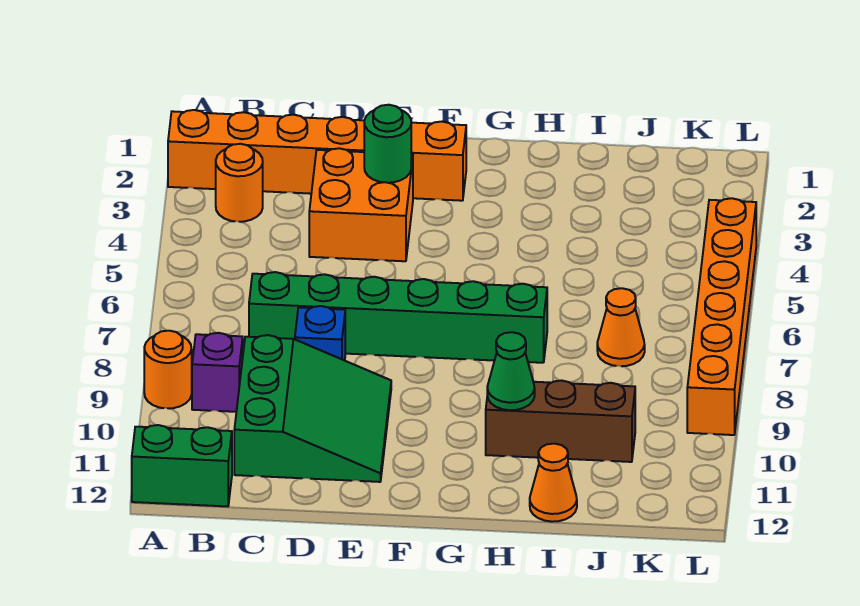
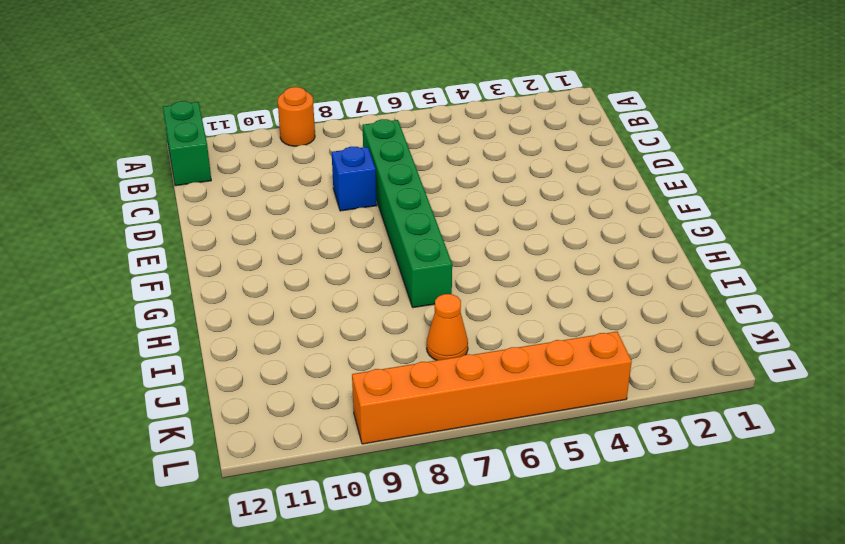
none -> orange 1x6 brick [168,110,466,201]
none -> orange 1x1 round brick [216,144,263,222]
none -> purple 1x1 brick [192,333,243,412]

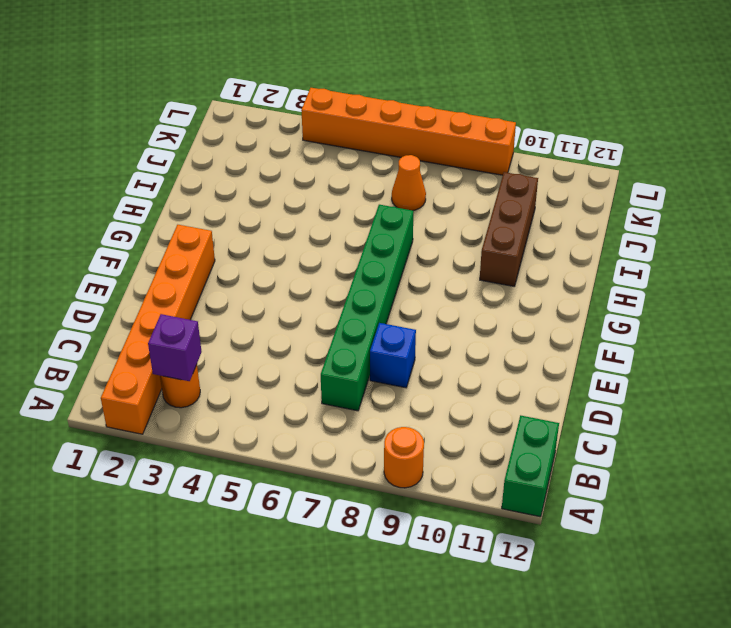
purple 1x1 brick [148,314,202,381] -> purple 1x1 brick moved to [192,333,243,412]
none -> green 3x3 slope [234,335,391,482]
none -> orange 2x2 brick [309,148,413,261]
none -> orange 1x1 cone [530,444,577,522]

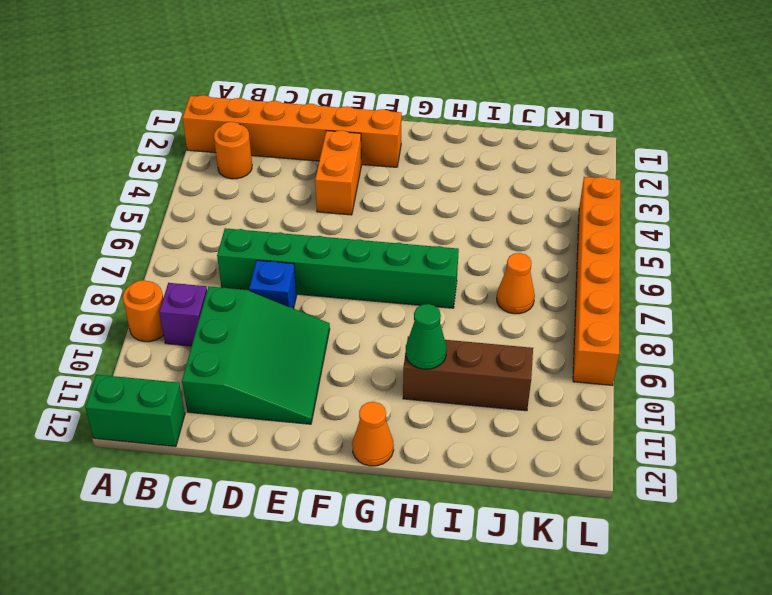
orange 1x2 brick [315,130,361,215] -> orange 2x2 brick [309,148,413,261]
orange 1x1 cone [352,402,394,466] -> orange 1x1 cone moved to [530,444,577,522]
none -> green 1x1 round brick [364,105,411,183]

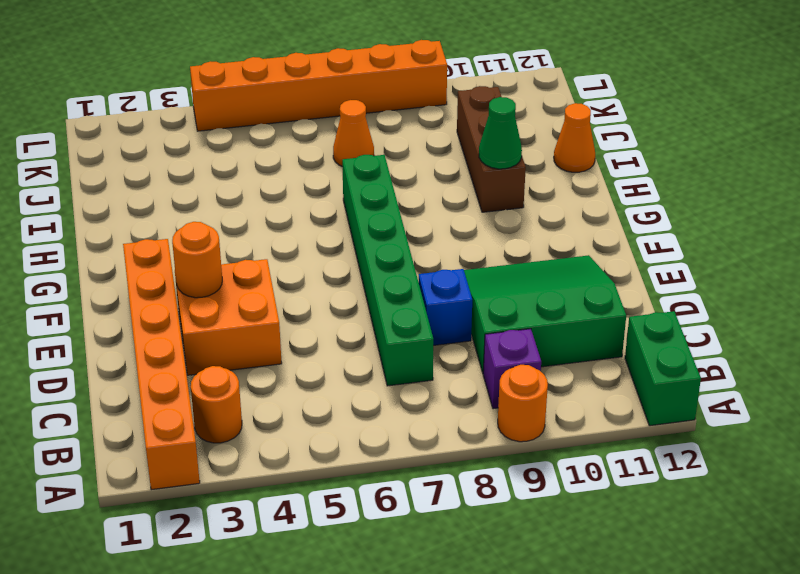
orange 1x1 round brick [172,222,222,298] -> green 1x1 round brick [364,105,411,183]

